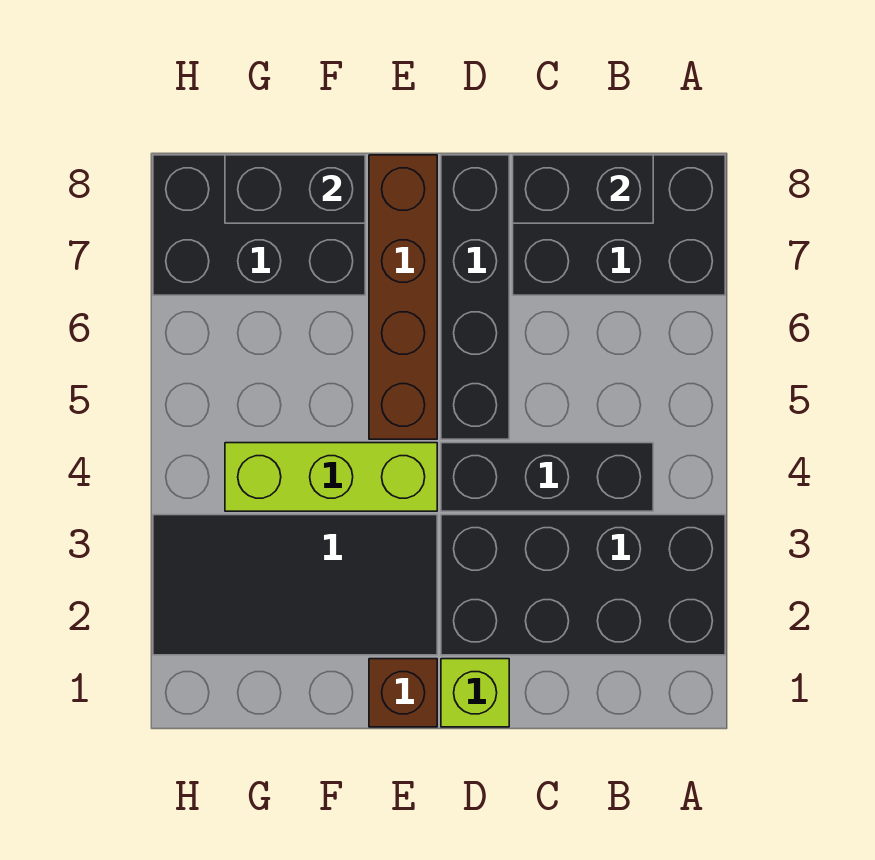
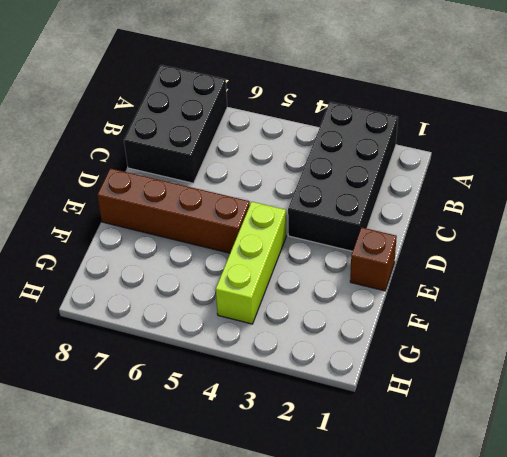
none -> black 1x3 brick [441,443,653,511]
none -> lime 1x1 brick [441,659,509,727]
none -> black 1x4 brick [441,155,509,439]

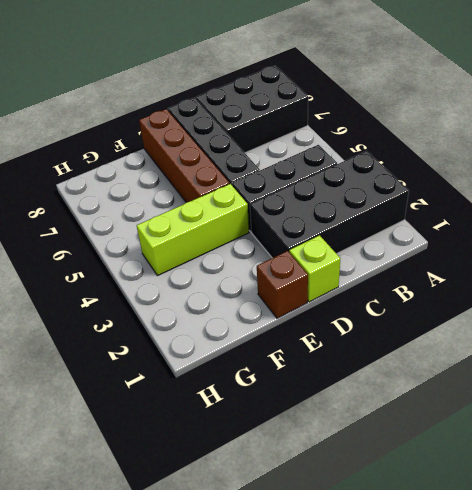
none -> black 2x4 tile [153,515,437,655]
none -> black 2x3 brick [153,155,365,295]
none -> black 1x2 brick [513,155,653,223]

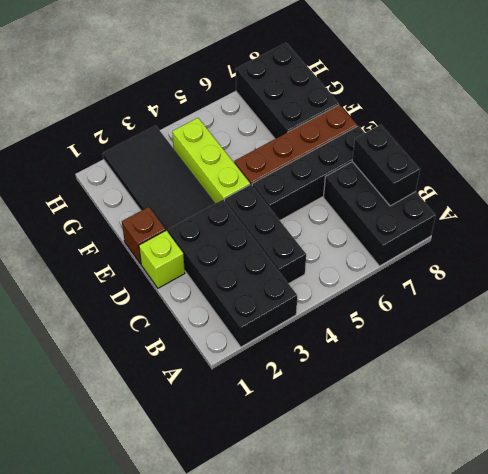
none -> black 1x2 brick [225,155,365,223]

